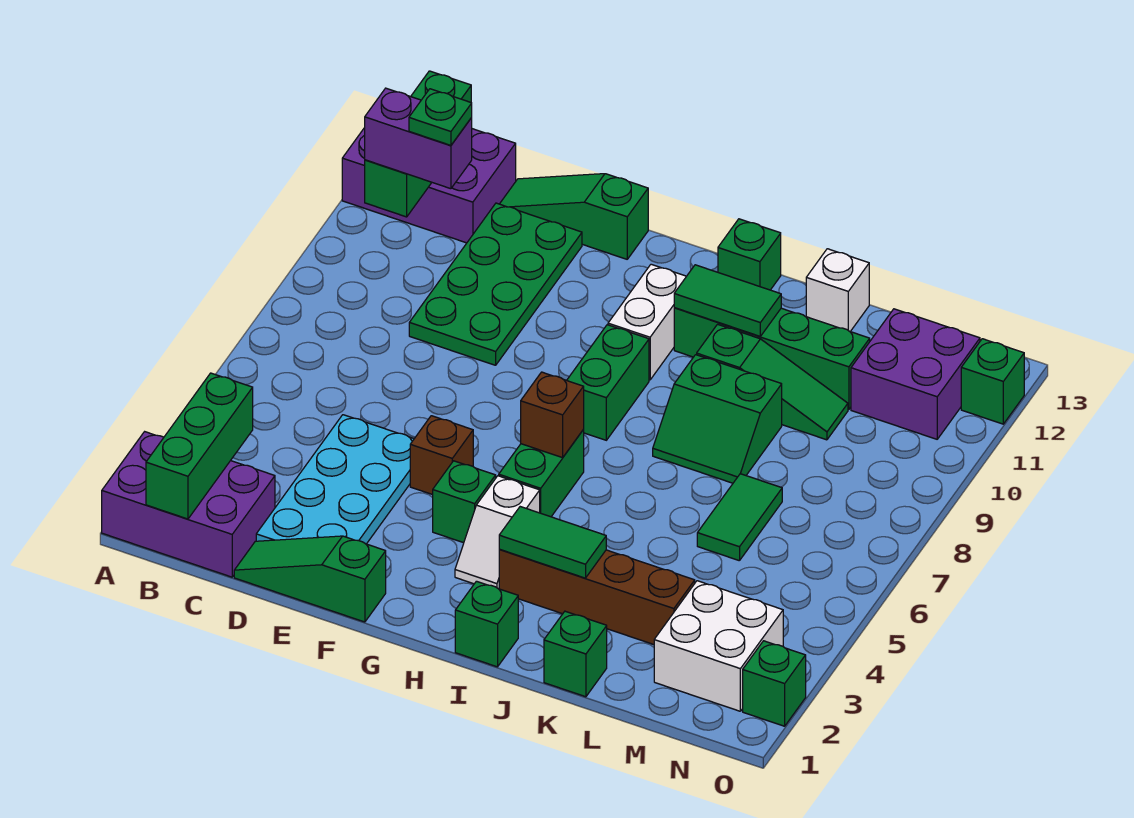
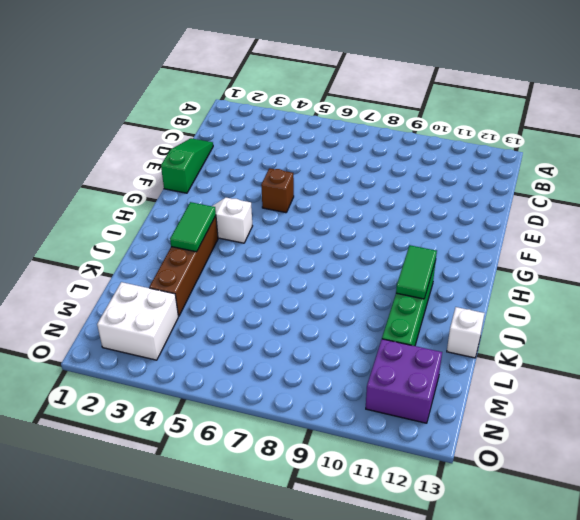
none -> purple 2x3 brick [102,432,275,577]
none -> purple 2x3 brick [342,128,516,243]
none -> cyan 2x4 plate [256,415,414,544]
none -> green 2x4 plate [409,203,582,365]

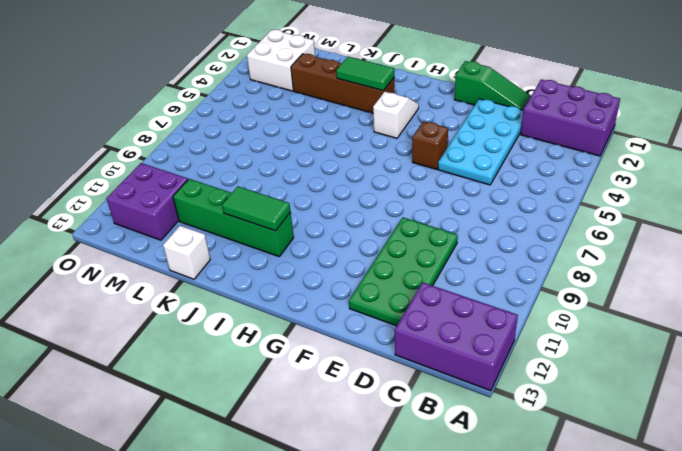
none -> green 1x3 slope [500,174,648,259]
none -> green 1x1 brick [433,461,496,543]
none -> green 1x2 brick [499,430,584,517]
none -> green 1x2 brick [567,325,649,440]

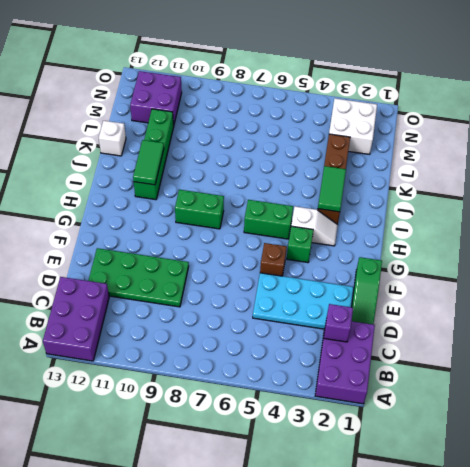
purple 1x1 brick [324,304,353,342] -> none
none -> green 1x3 slope [500,174,648,259]
none -> white 1x2 brick [608,264,686,380]
none -> green 1x1 brick [455,581,518,667]
none -> green 1x1 brick [718,219,781,290]

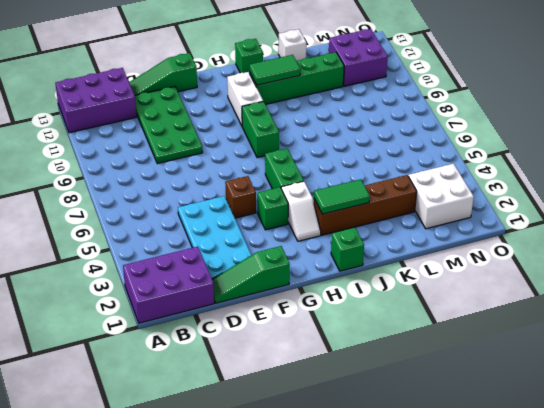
none -> green 2x2 slope [653,355,782,483]
none -> green 1x3 slope [697,324,848,440]
none -> green 1x1 brick [544,611,607,697]
none -> green 1x2 tile [697,474,782,561]

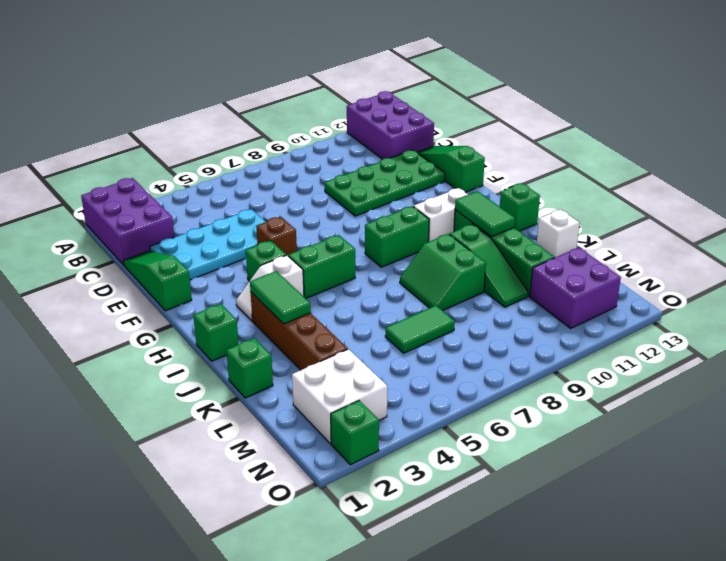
none -> green 1x1 brick [961,339,1024,424]
none -> green 1x3 brick [146,373,253,519]
none -> green 1x3 brick [365,71,471,217]
none -> brown 1x1 brick [521,372,584,458]

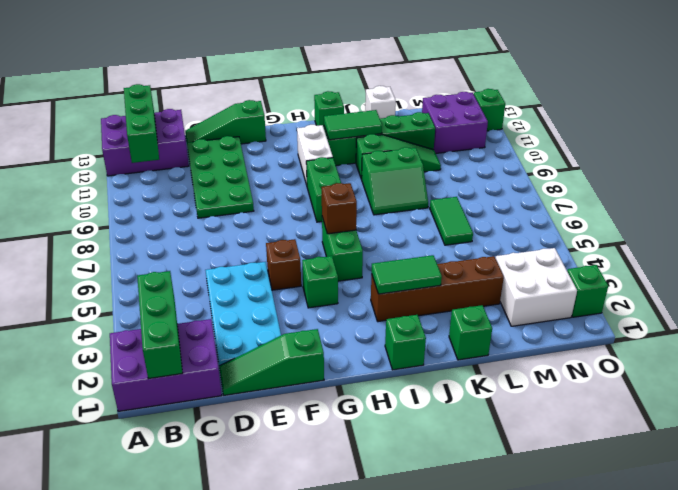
none -> white 1x2 slope [455,476,540,589]
none -> purple 1x2 brick [365,88,472,189]
none -> green 1x1 plate [409,89,472,145]

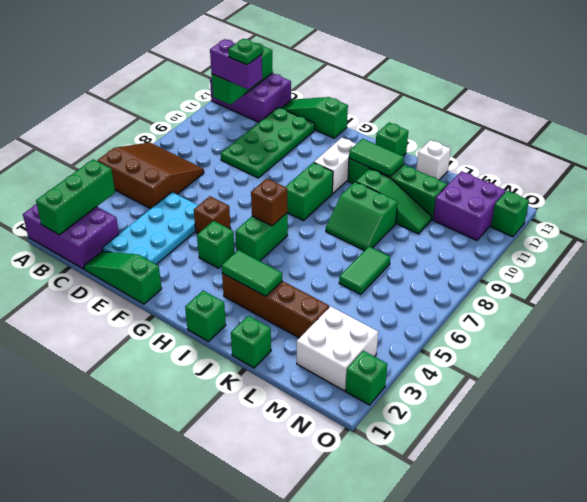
brown 3x3 slope [98,142,204,209] -> none
none -> white 1x2 slope [455,476,540,589]

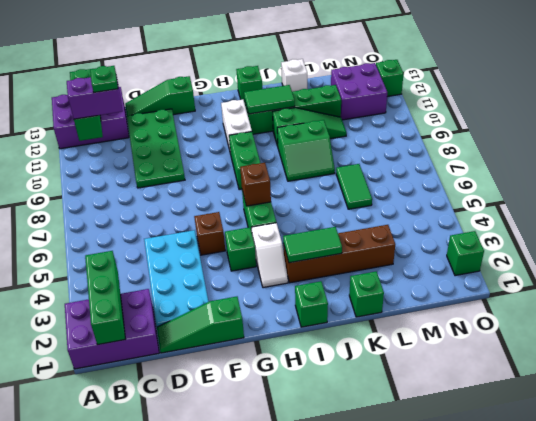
none -> white 2x2 brick [654,581,783,711]

